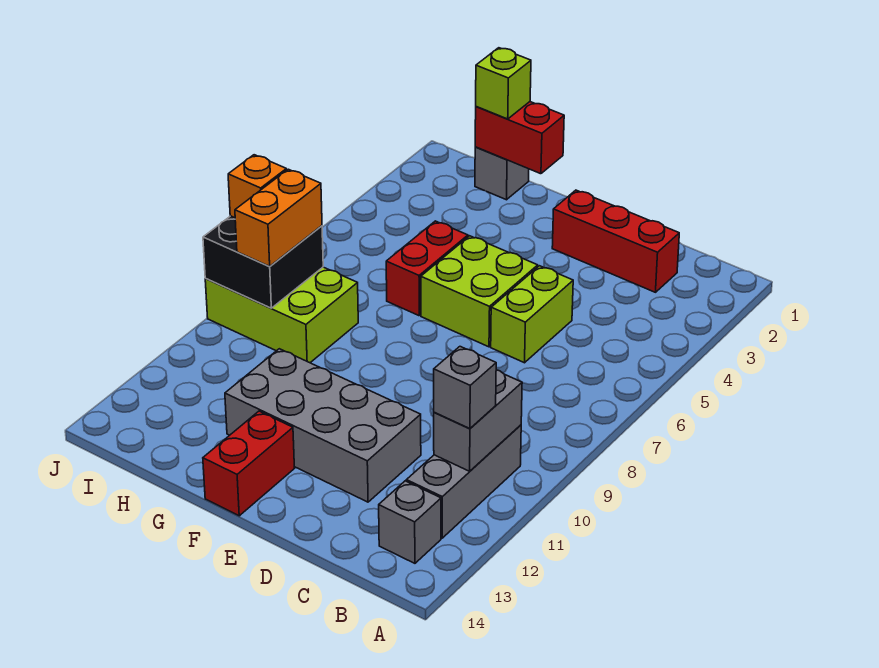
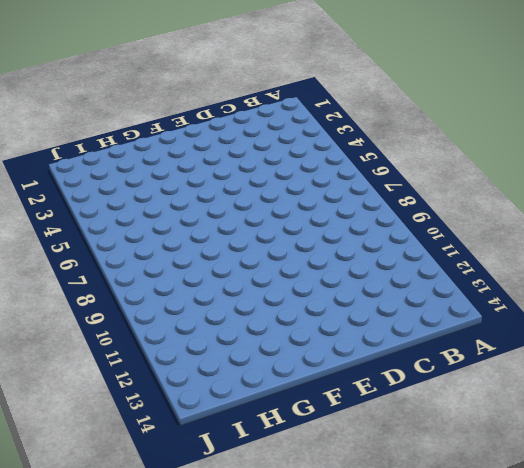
none -> grey 1x3 brick [406,425,521,538]
none -> grey 1x1 brick [379,481,441,563]
none -> red 1x3 brick [552,190,679,292]

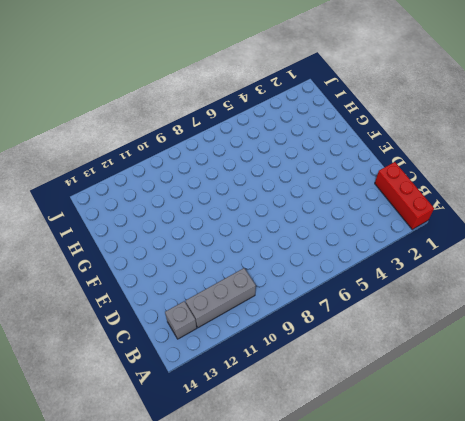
red 1x3 brick [375,162,434,229] -> red 1x3 brick moved to [552,190,679,292]
none -> lime 1x2 brick [491,266,573,363]
none -> grey 2x4 brick [225,349,421,502]
none -> lime 2x2 brick [421,236,538,347]

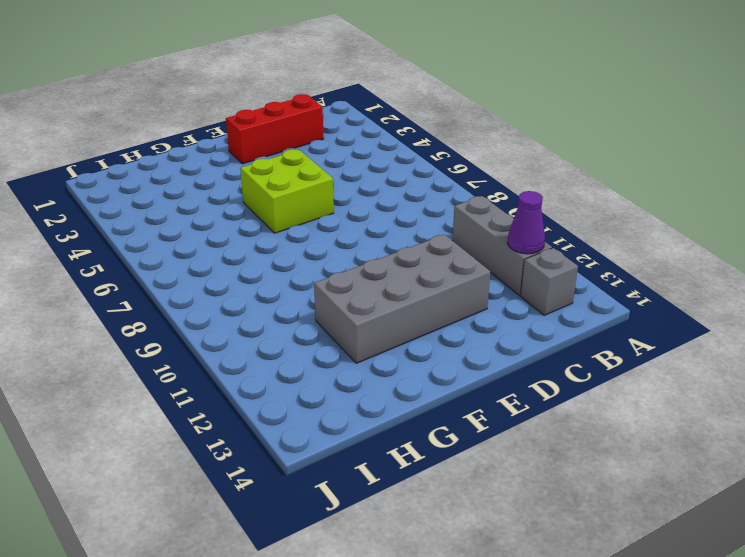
purple 1x1 cone [507,191,545,254] -> none
none -> lime 1x2 brick [491,266,573,363]
none -> red 1x2 brick [203,411,294,516]
none -> red 1x2 brick [386,221,468,316]

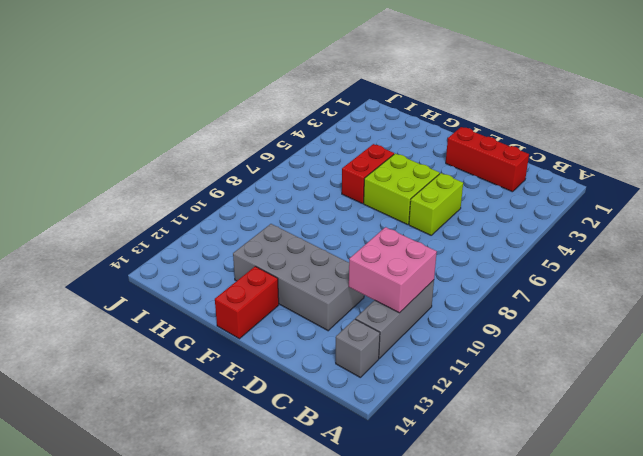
pink 2x2 brick [349,227,437,313] -> grey 1x2 brick [434,370,522,471]
none -> grey 1x1 brick [475,147,529,200]
none -> lime 2x3 brick [205,267,358,363]
none -> red 1x2 brick [475,102,564,174]

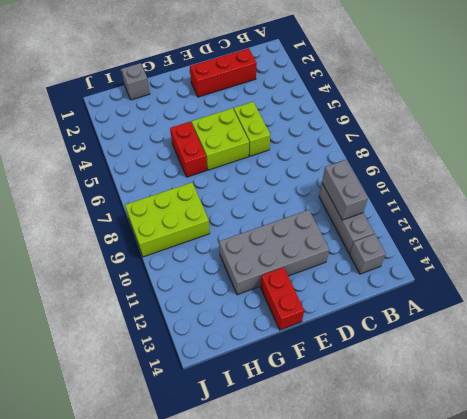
none -> red 1x2 brick [475,102,564,174]
none -> black 2x2 brick [203,216,323,308]
none -> grey 1x1 brick [434,347,496,429]

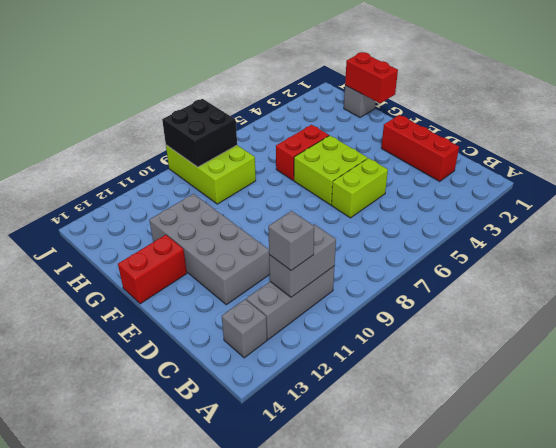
none -> lime 1x1 brick [476,48,531,119]
none -> orange 1x2 brick [235,169,322,267]
none -> orange 1x1 brick [228,155,287,218]

